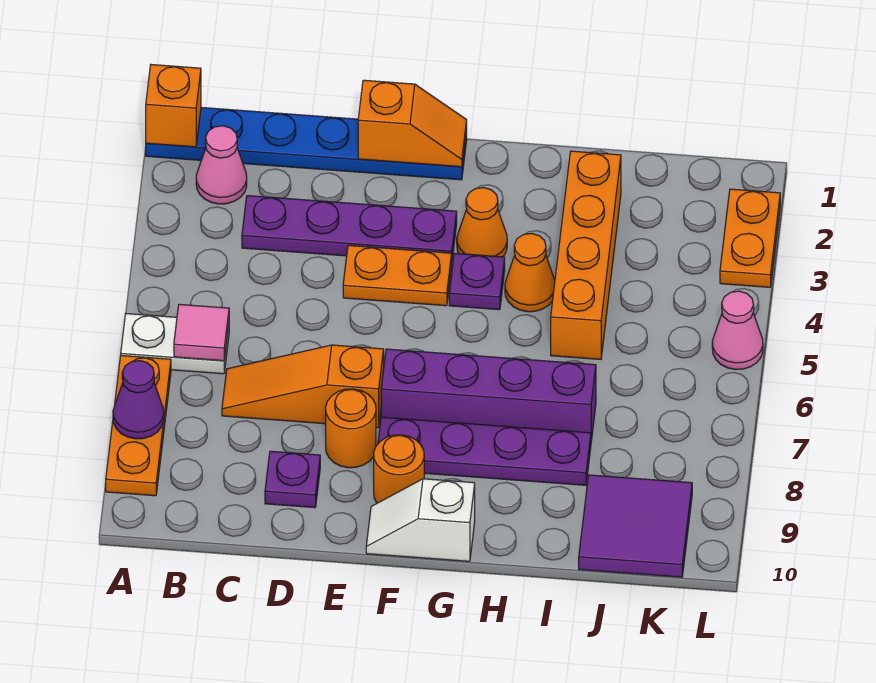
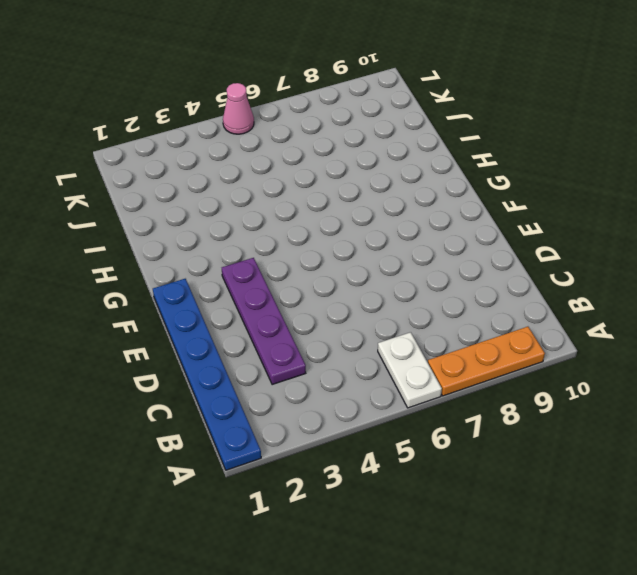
none -> pink 1x1 cone [196,126,247,204]
none -> orange 1x3 slope [222,345,384,428]
none -> purple 1x1 plate [265,451,320,508]

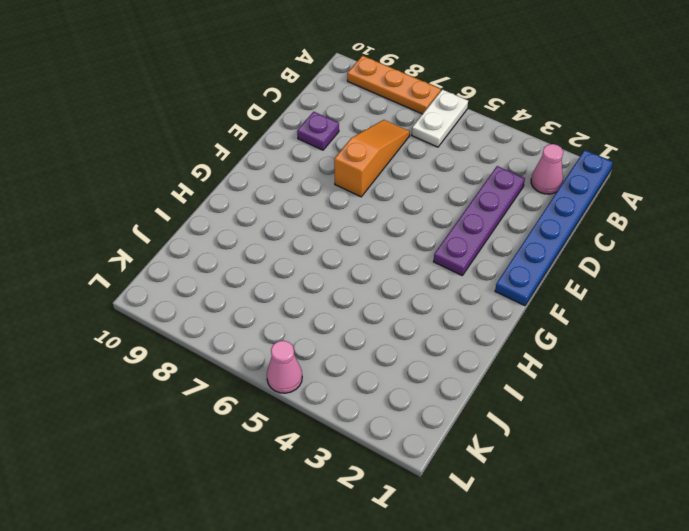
none -> orange 1x2 plate [343,245,452,306]
none -> orange 1x1 round brick [326,389,376,468]
none -> purple 1x4 brick [381,349,596,441]

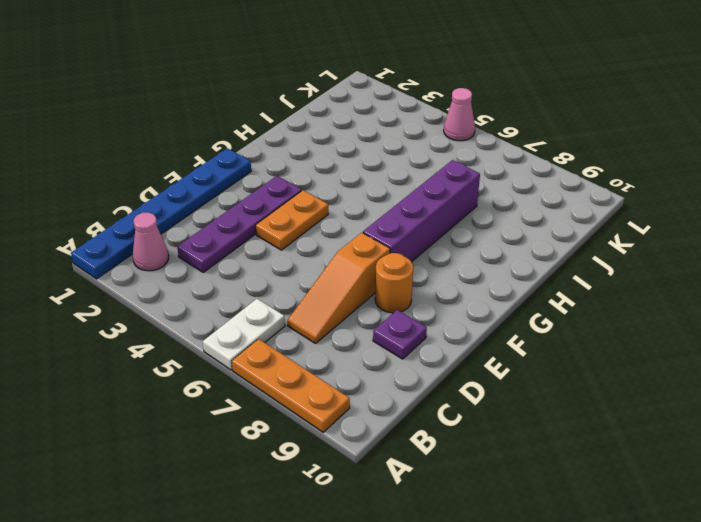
none -> purple 1x4 plate [378,417,591,485]
none -> orange 1x1 round brick [374,435,424,503]
none -> white 1x2 slope [366,479,475,561]

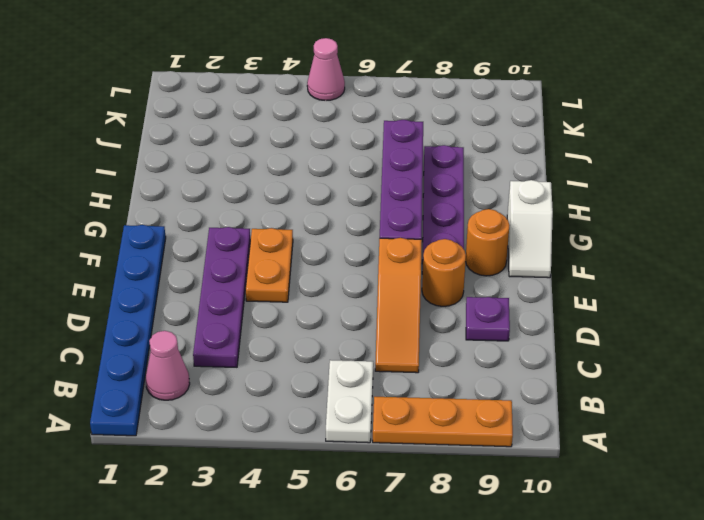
none -> orange 1x1 cone [457,188,507,257]
none -> purple 1x1 plate [449,253,505,310]
none -> orange 1x1 cone [505,233,555,312]

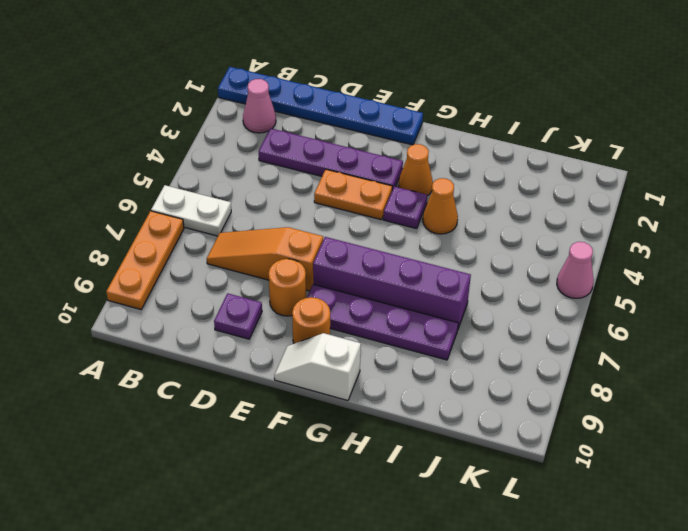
none -> orange 1x4 brick [551,151,621,359]
none -> purple 2x2 tile [579,475,692,577]
none -> orange 1x2 plate [720,189,780,287]

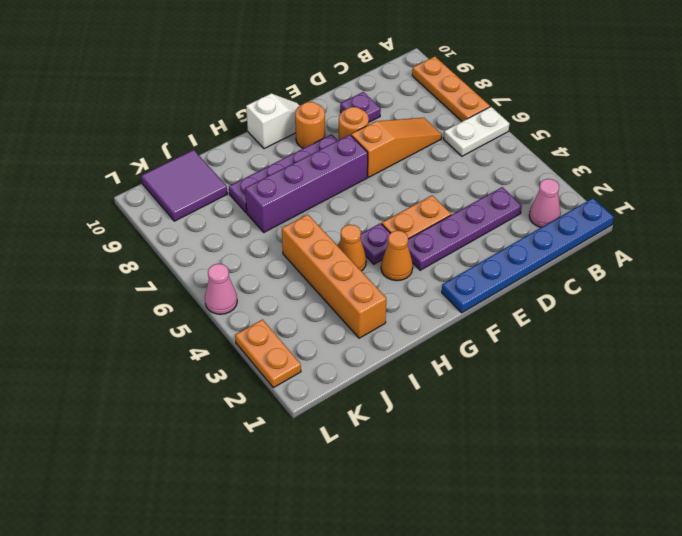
none -> orange 1x1 brick [146,65,201,147]
none -> purple 1x1 cone [113,361,164,439]
none -> pink 1x1 tile [174,304,229,361]

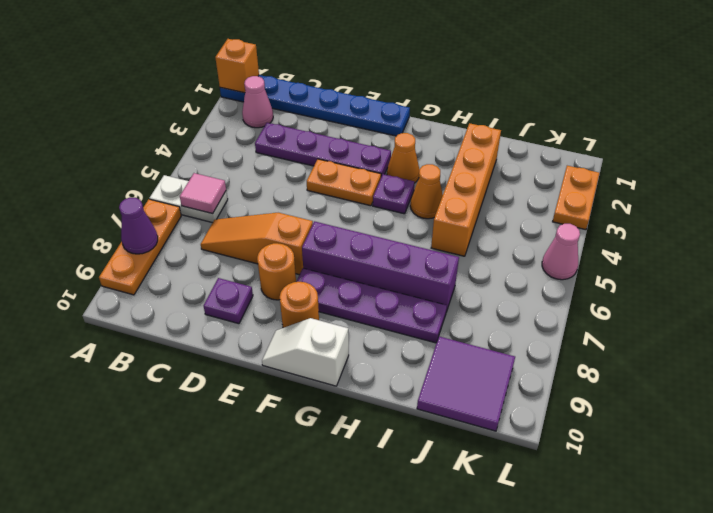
none -> orange 1x2 slope [358,80,467,167]

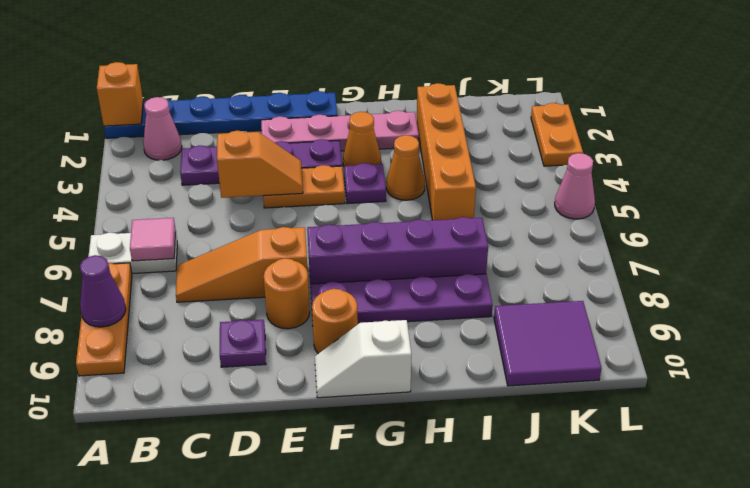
orange 1x2 slope [217,131,303,198] -> orange 1x2 slope moved to [358,80,467,167]
pink 1x4 plate [261,111,419,151] -> none

